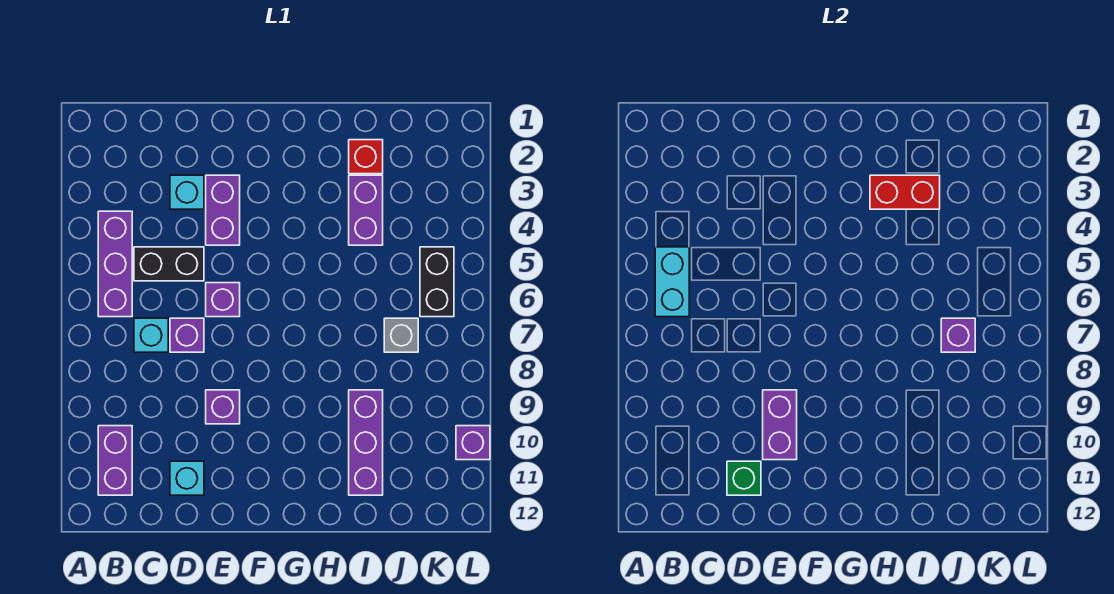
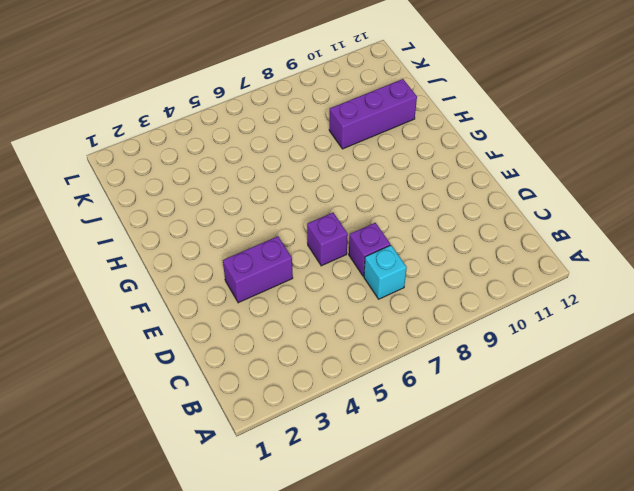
none -> purple 1x3 brick [98,211,132,317]
none -> purple 1x2 brick [98,426,132,495]
none -> black 1x2 brick [134,247,204,281]

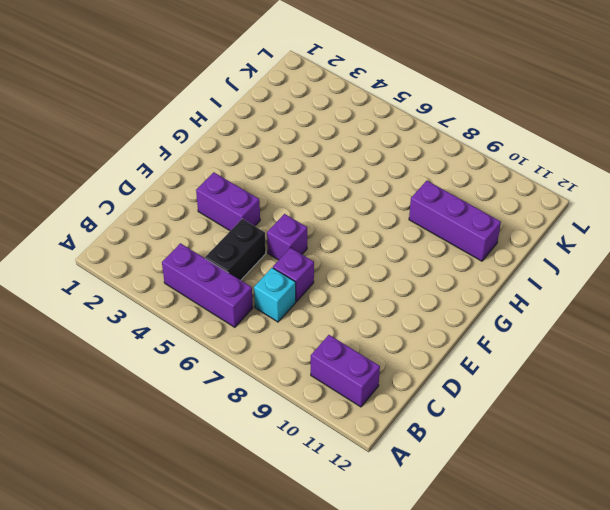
none -> cyan 1x1 brick [170,175,204,209]
none -> cyan 1x1 brick [170,461,204,495]
none -> purple 1x1 brick [206,390,240,424]

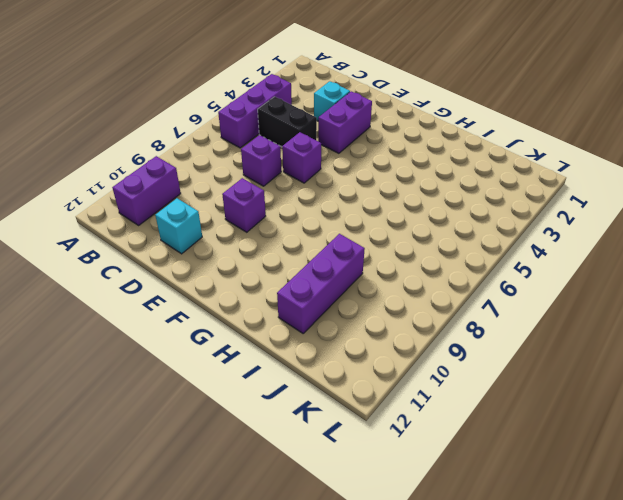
none -> cyan 1x1 brick [134,318,168,352]
none -> red 1x1 brick [349,140,383,174]
none -> purple 1x2 brick [349,175,383,245]

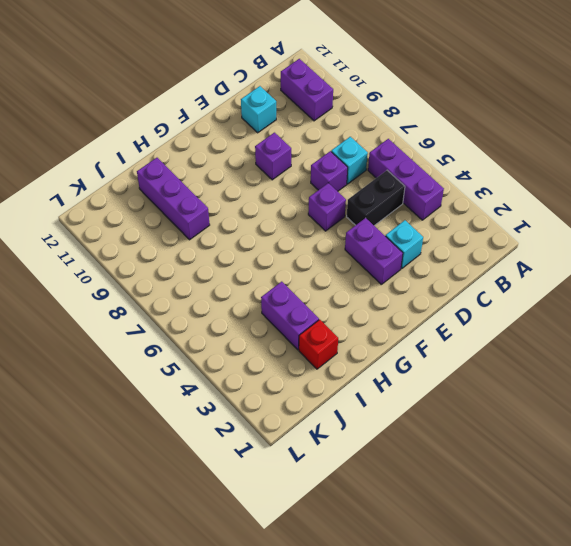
none -> grey 1x1 brick [384,318,418,352]
none -> black 1x2 brick [420,247,454,317]
none -> purple 1x1 brick [456,426,490,460]

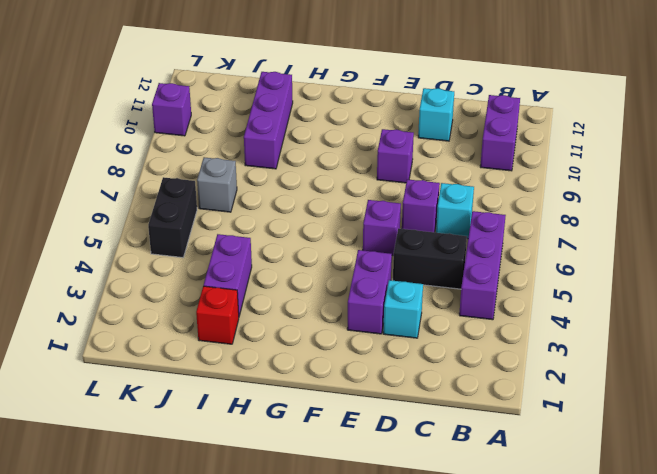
none -> cyan 1x2 brick [655,247,689,317]
none -> green 1x1 brick [727,461,761,495]
none -> purple 1x2 brick [763,390,797,460]

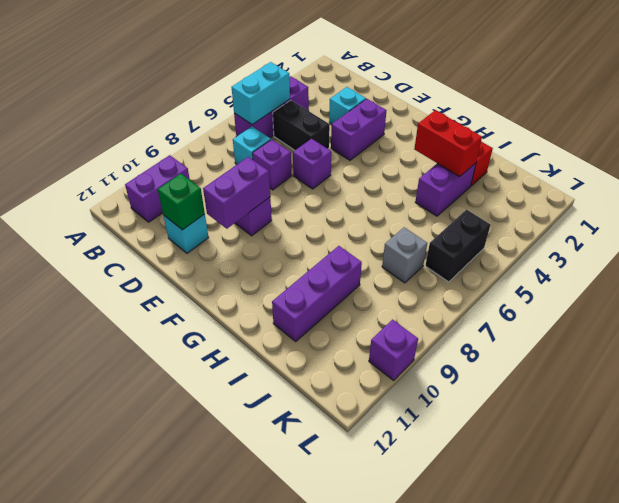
none -> purple 1x1 brick [941,318,975,352]

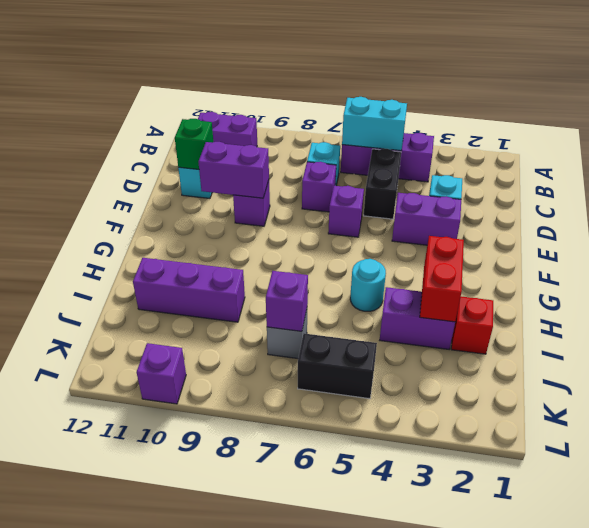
cyan 1x1 round brick [350,259,386,311] -> none

